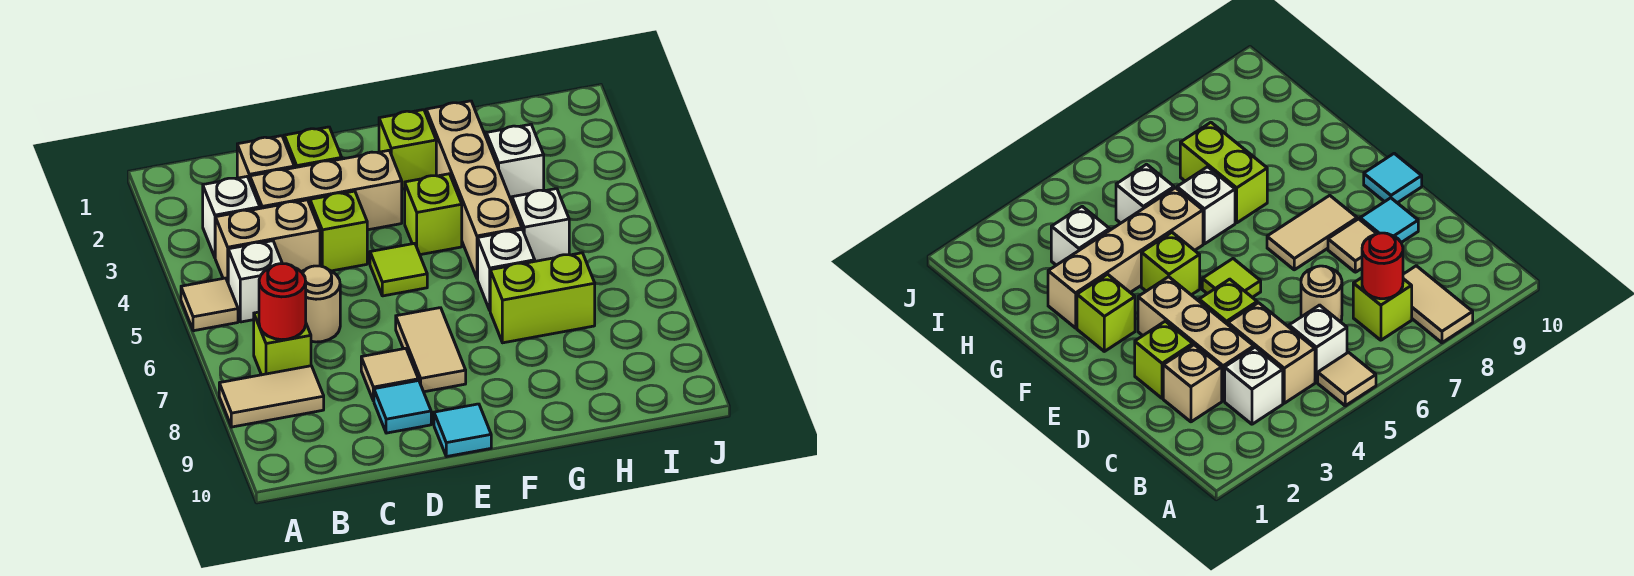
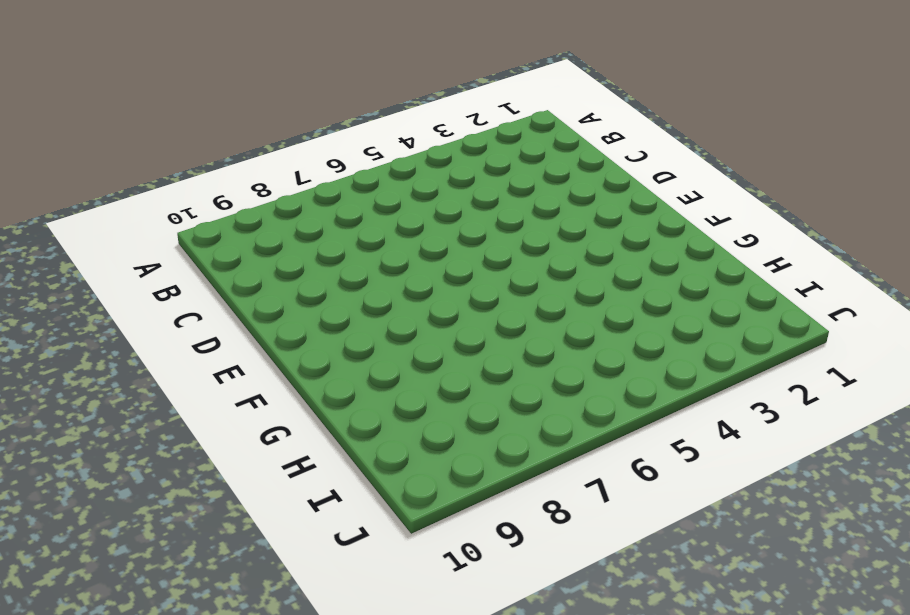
none -> tan 1x1 tile [181,278,238,331]
none -> tan 1x2 tile [219,366,324,427]
none -> white 1x1 brick [203,176,260,257]

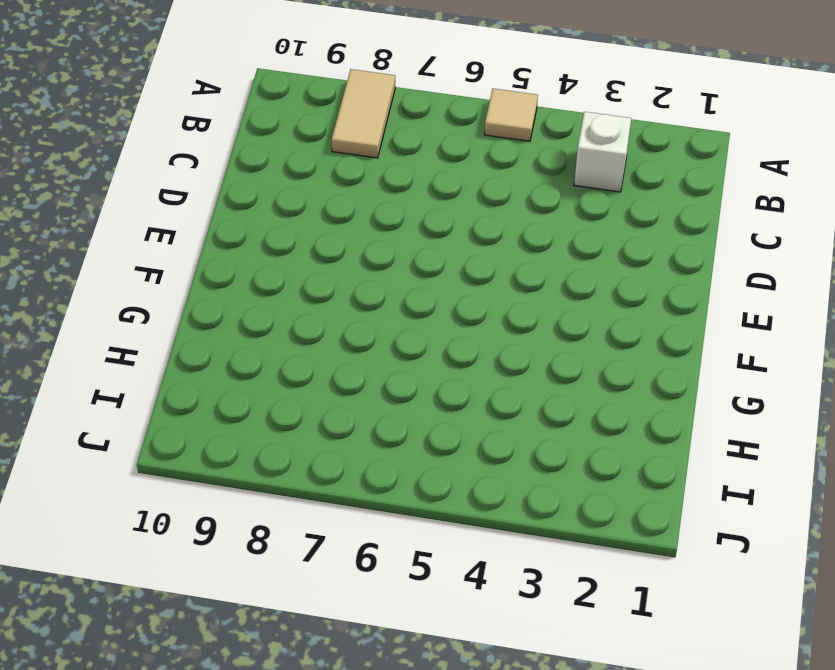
none -> tan 1x2 brick [215,200,320,282]
none -> white 1x1 brick [228,241,282,322]
none -> lime 1x1 brick [254,312,311,375]

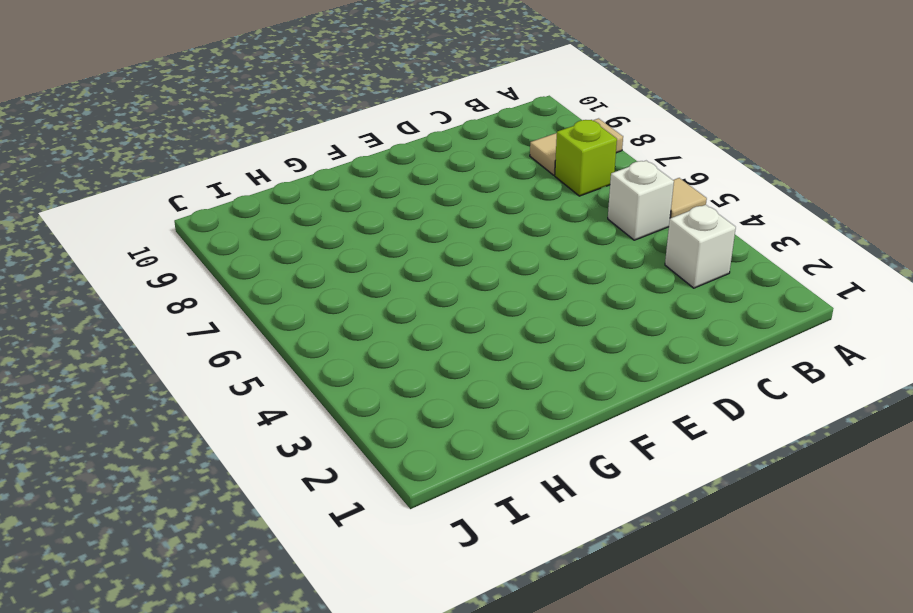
none -> tan 1x2 brick [215,200,320,282]
none -> tan 1x1 brick [237,136,294,181]
none -> tan 1x3 brick [250,150,402,230]

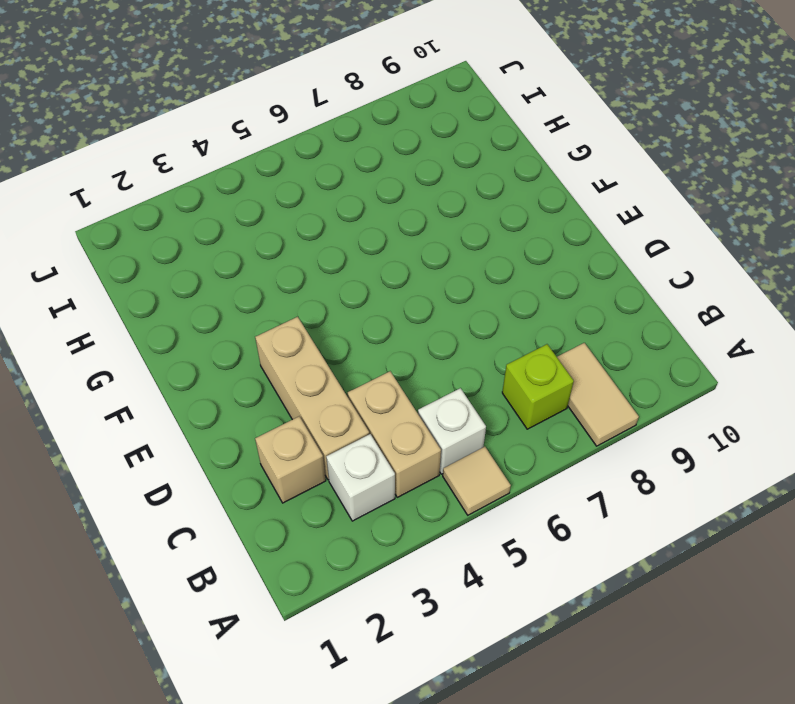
none -> tan 1x1 round brick [302,266,340,342]
none -> lime 1x1 brick [284,127,342,168]
none -> lime 1x1 brick [310,191,367,271]

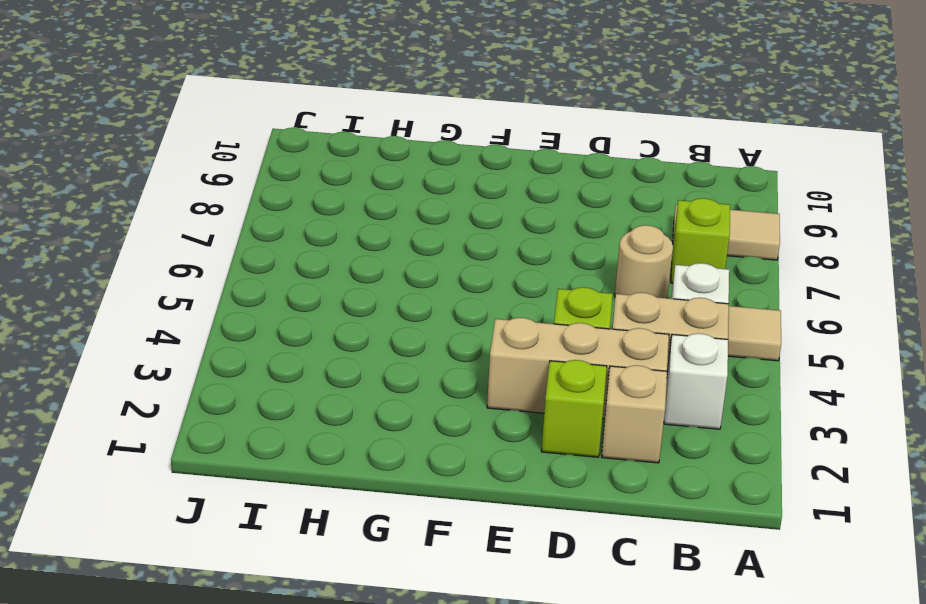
none -> tan 1x1 tile [361,348,418,401]
none -> cyan 1x1 tile [374,380,431,433]
none -> lime 1x1 tile [370,243,427,296]

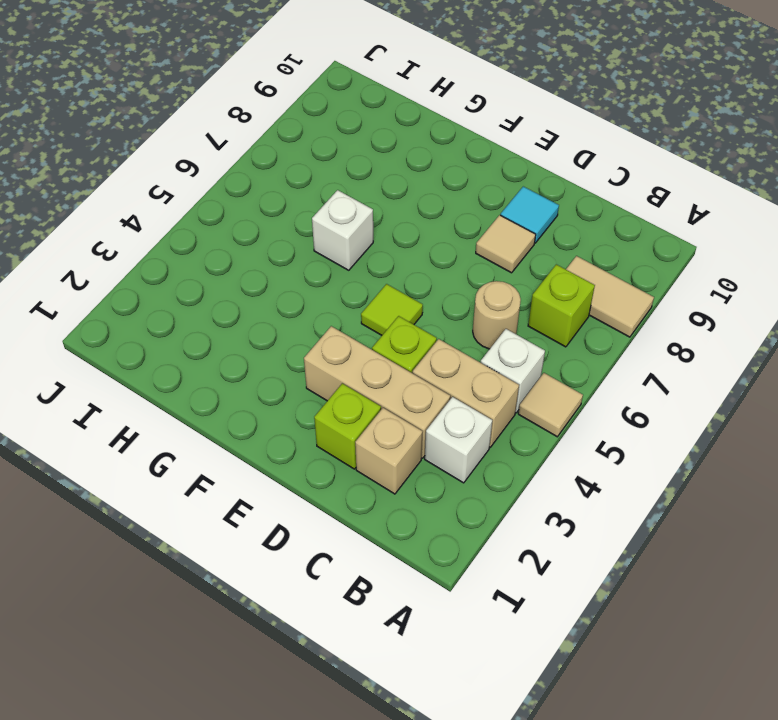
none -> tan 1x2 tile [396,308,466,392]
none -> cyan 1x1 tile [434,404,491,457]
none -> lime 1x1 brick [379,110,436,189]

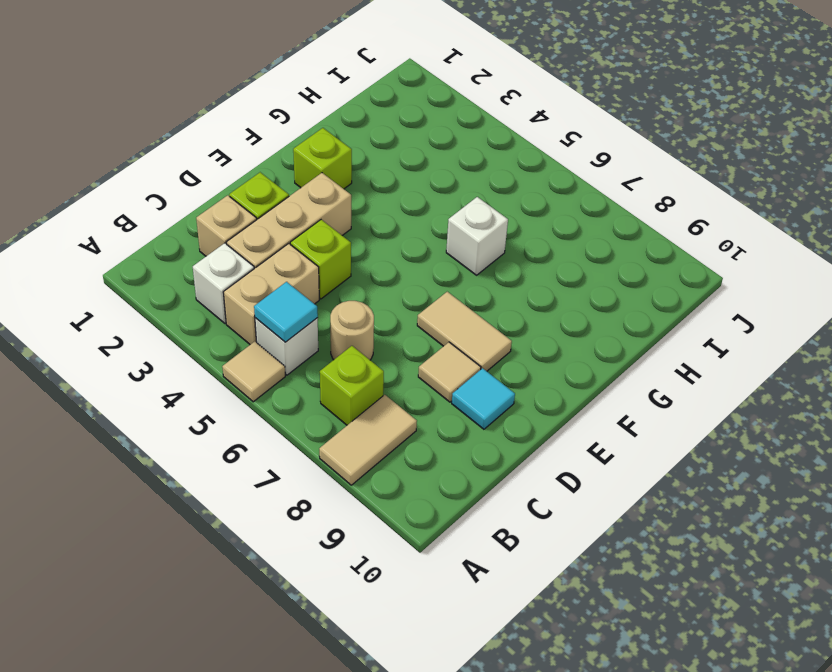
cyan 1x1 tile [254,282,318,342] -> cyan 1x1 tile moved to [434,404,491,457]
none -> lime 1x1 tile [370,243,427,296]
none -> lime 1x1 brick [405,174,462,255]
none -> tan 1x4 brick [426,101,522,279]

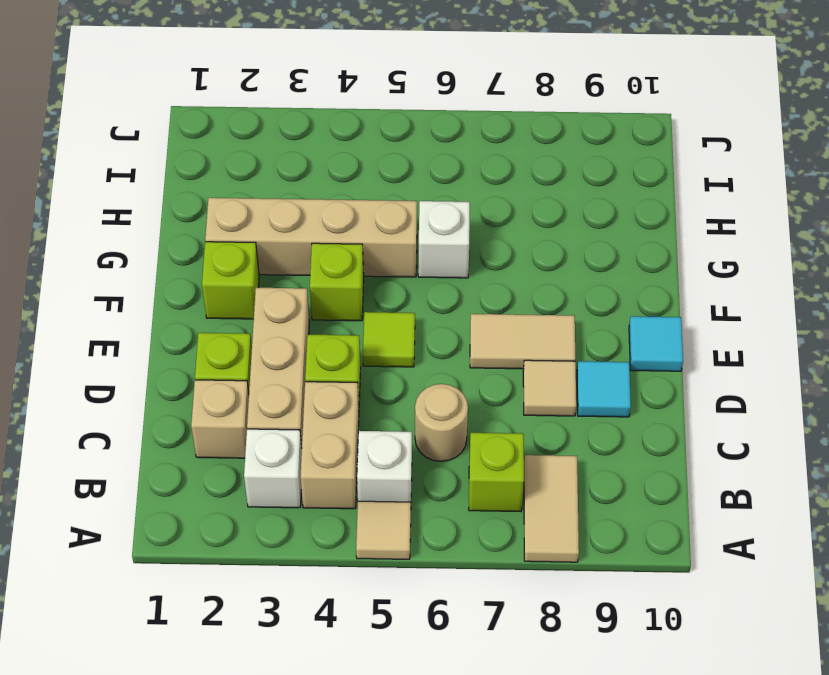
none -> lime 1x2 brick [490,253,595,343]
none -> white 1x1 brick [486,124,544,202]
none -> white 1x1 brick [512,189,569,261]

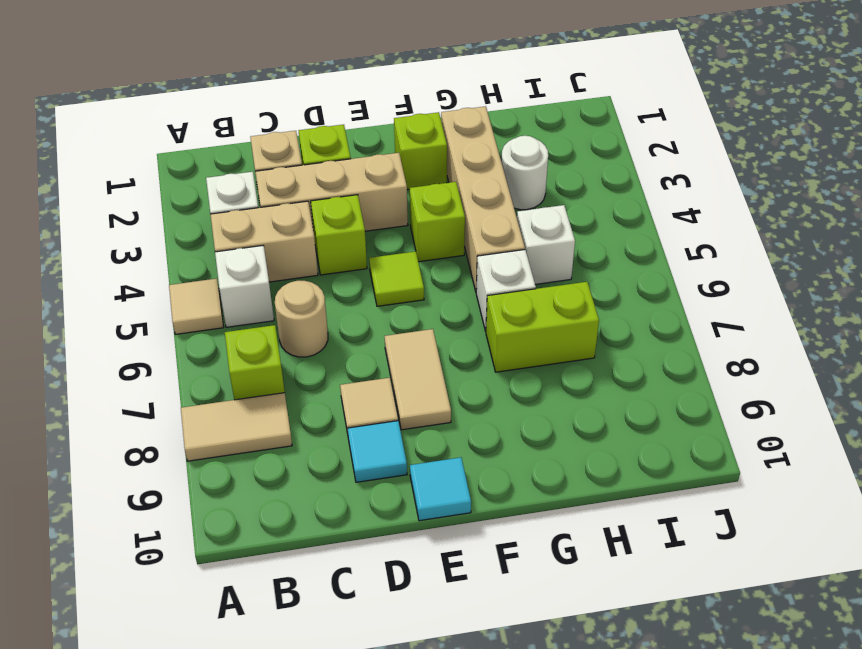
white 1x1 round brick [501,136,548,210] -> white 1x1 brick [486,124,544,202]
none -> red 1x1 round brick [259,264,306,340]

